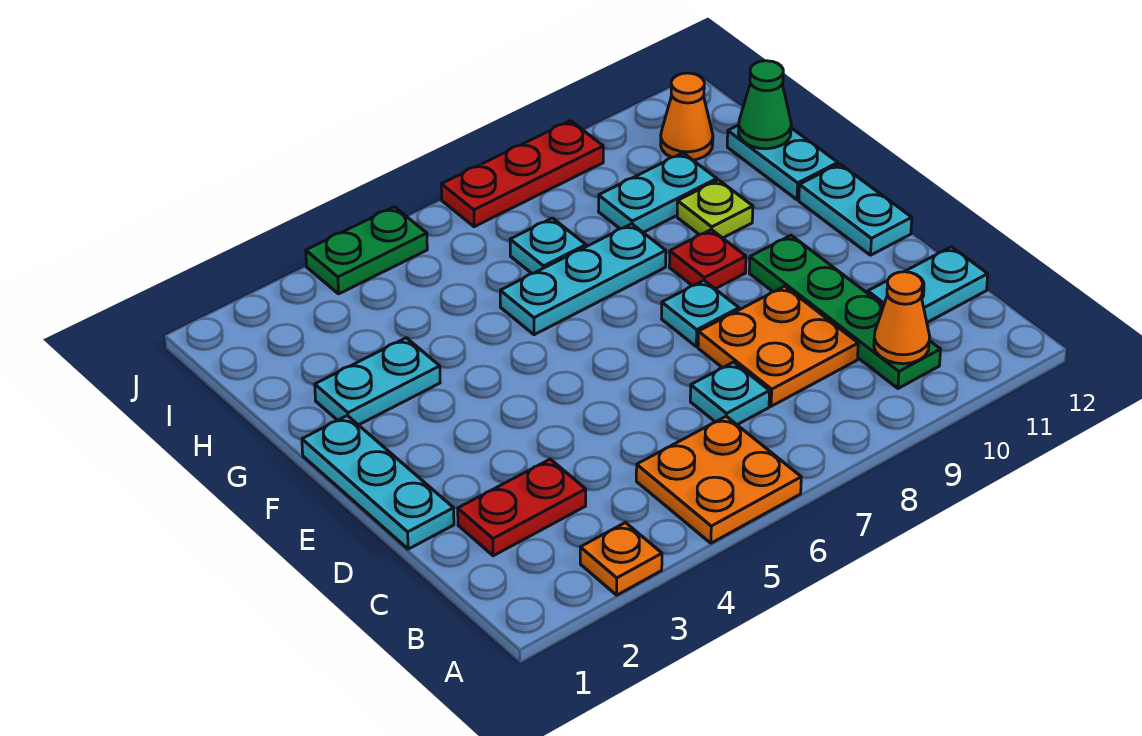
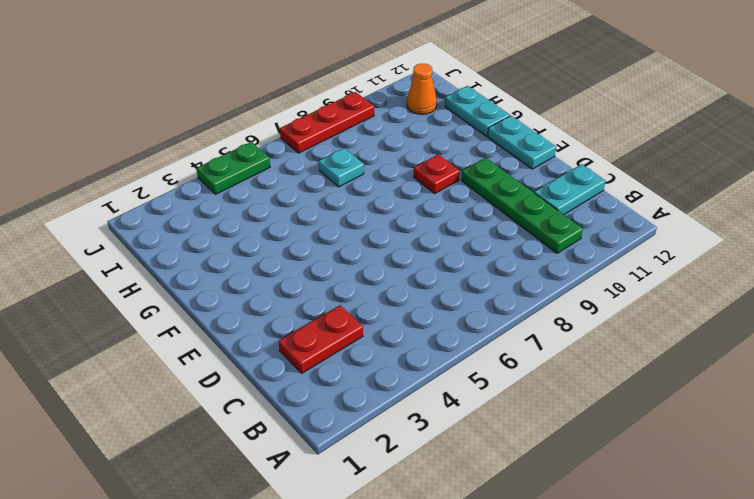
none -> orange 1x1 plate [580,523,662,595]
none -> orange 2x2 plate [636,416,801,543]
none -> cyan 1x1 plate [690,362,770,425]

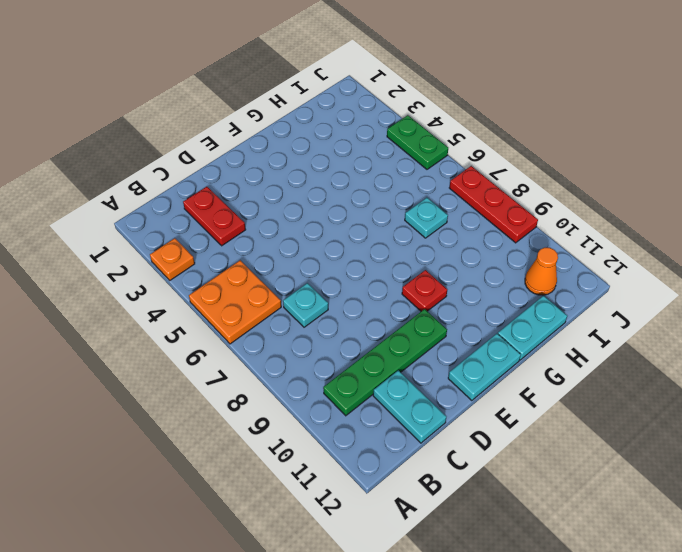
none -> orange 2x2 plate [698,286,858,406]
none -> cyan 1x3 plate [302,416,454,549]
none -> cyan 1x1 plate [662,280,739,347]

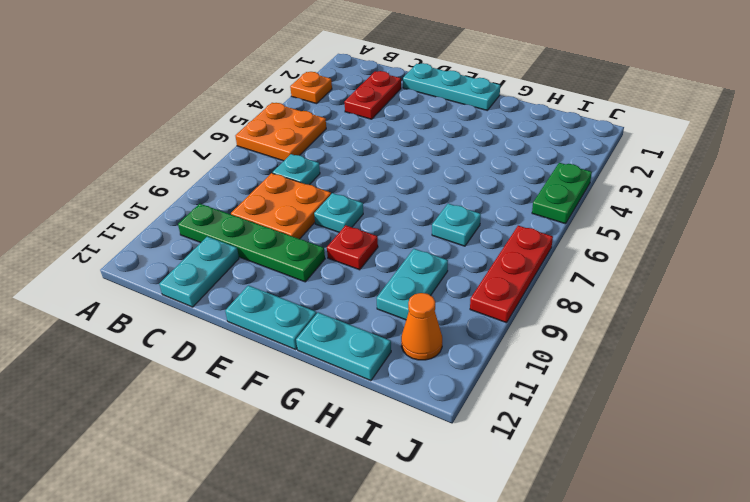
none -> cyan 1x2 plate [315,338,440,425]
none -> cyan 1x3 plate [500,224,666,335]
none -> lime 1x1 plate [677,180,753,238]

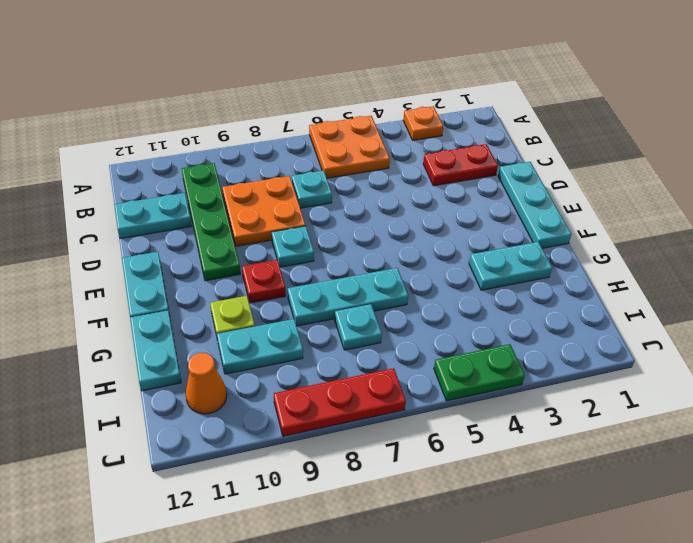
none -> orange 1x1 cone [874,272,930,364]
none -> green 1x1 cone [739,61,791,149]

